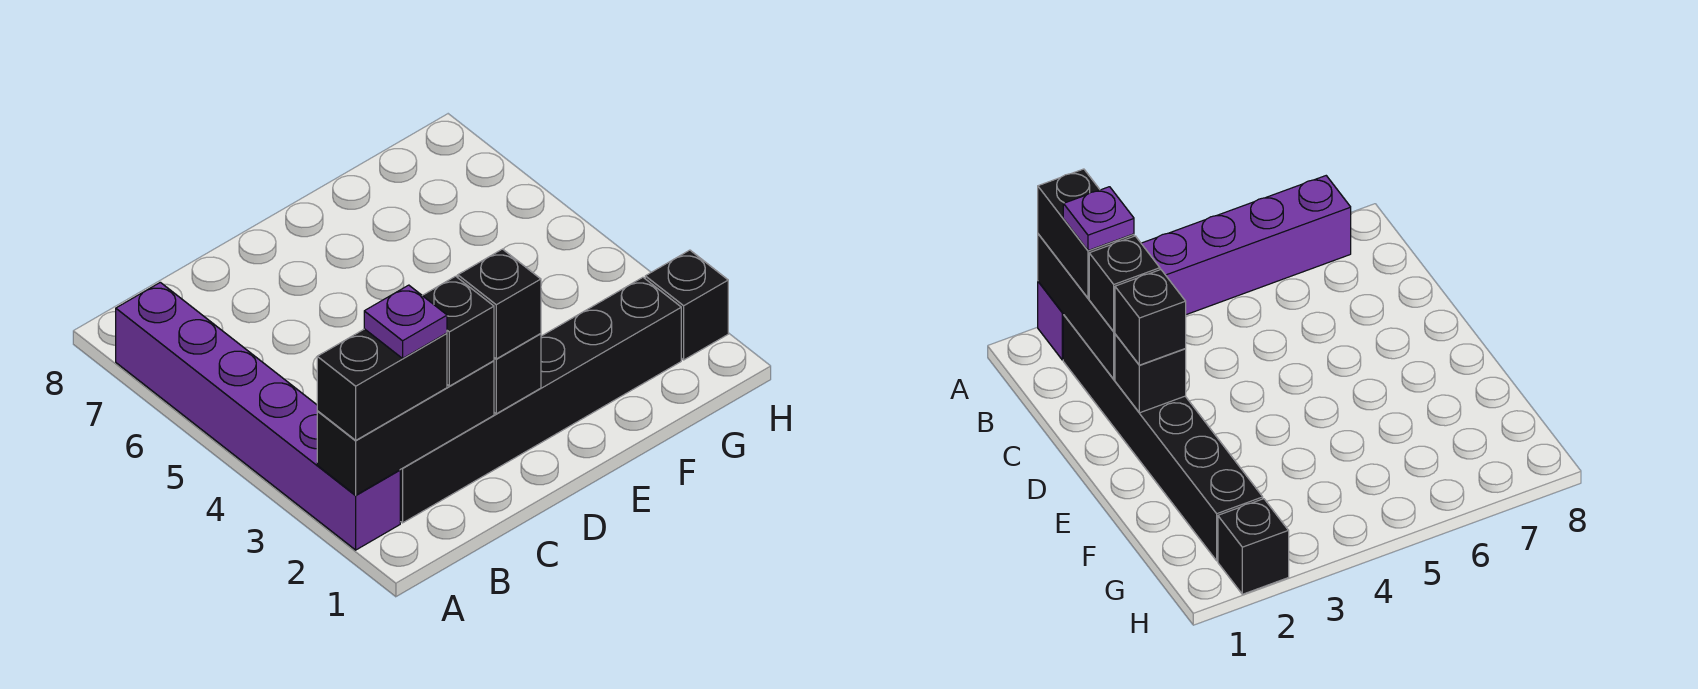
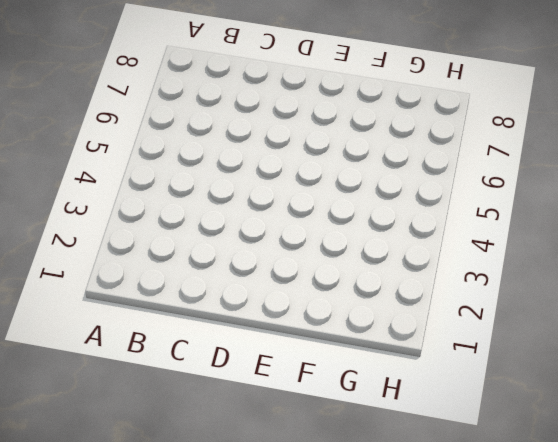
none -> purple 1x6 brick [116,282,400,550]
none -> black 1x6 brick [400,277,681,523]

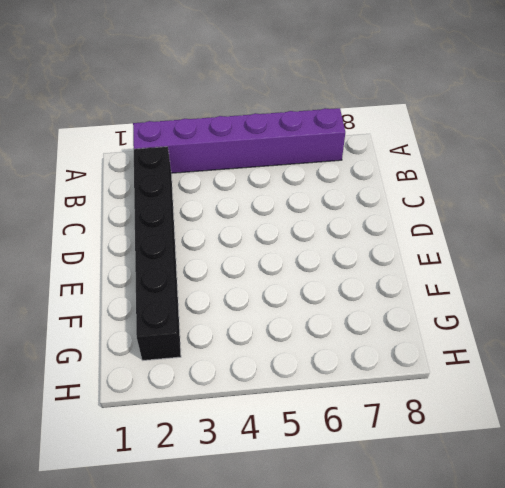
none -> black 1x1 brick [645,250,728,360]
none -> black 1x3 brick [317,361,494,495]

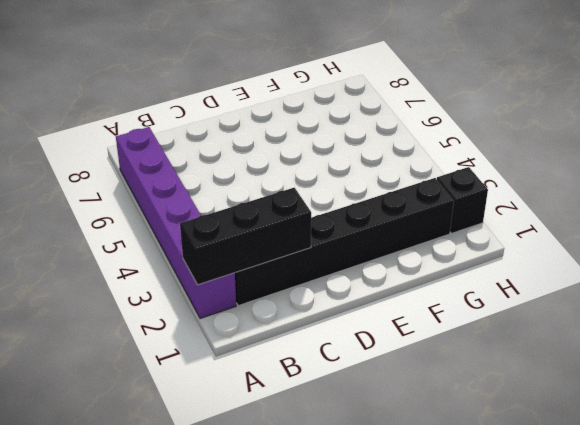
none -> black 1x1 brick [494,334,541,414]
none -> black 1x2 brick [317,329,447,440]

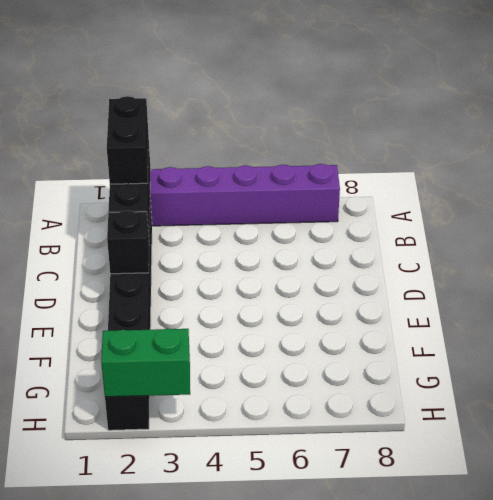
green 1x2 brick [101,329,190,397] -> none
none -> black 1x1 brick [422,276,494,386]
none -> black 1x1 brick [458,249,541,359]

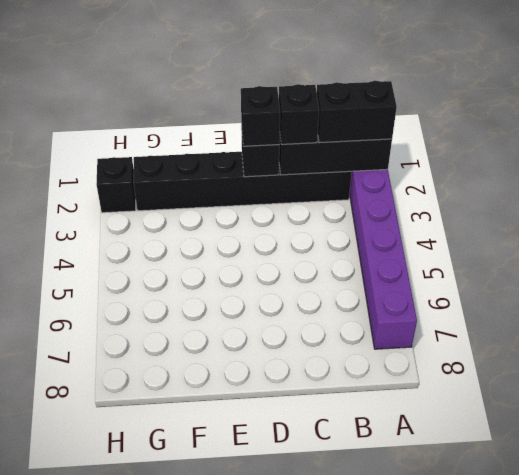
none -> purple 1x1 plate [364,285,447,358]

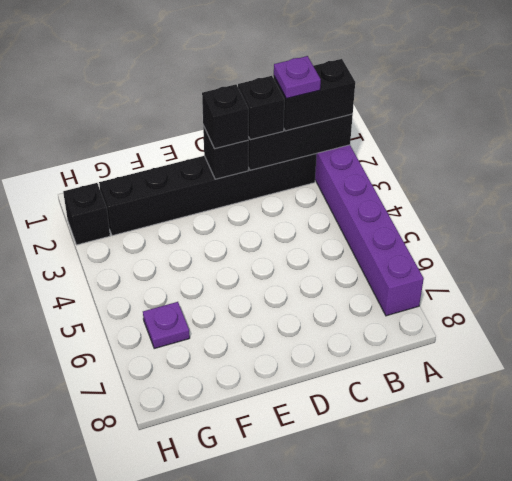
purple 1x1 plate [143,302,190,349] -> none

